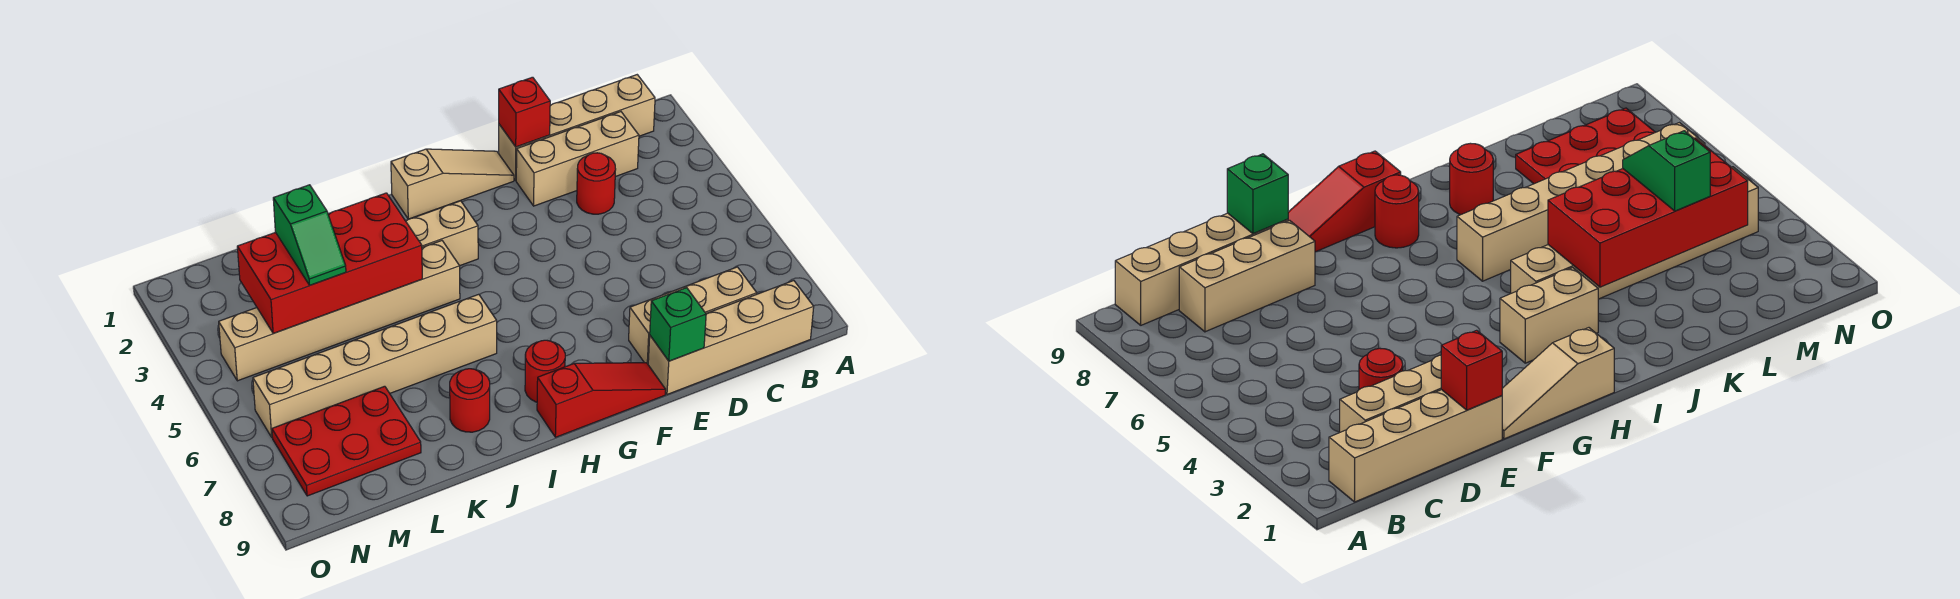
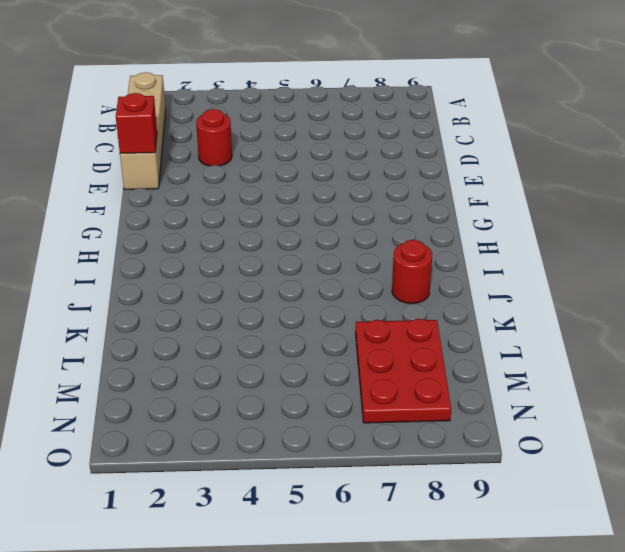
none -> tan 1x4 brick [648,281,814,394]
none -> tan 1x3 brick [516,112,639,206]
none -> tan 1x3 brick [629,267,757,364]

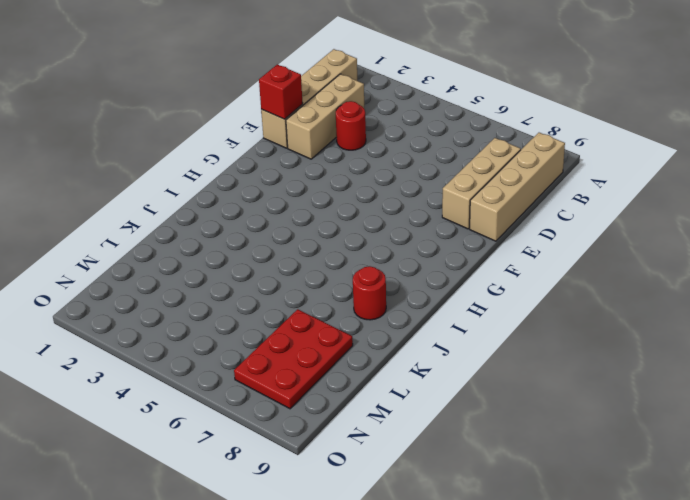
none -> tan 1x3 slope [391,149,514,219]
none -> red 1x3 slope [537,363,666,437]
none -> tan 1x2 brick [406,201,478,266]

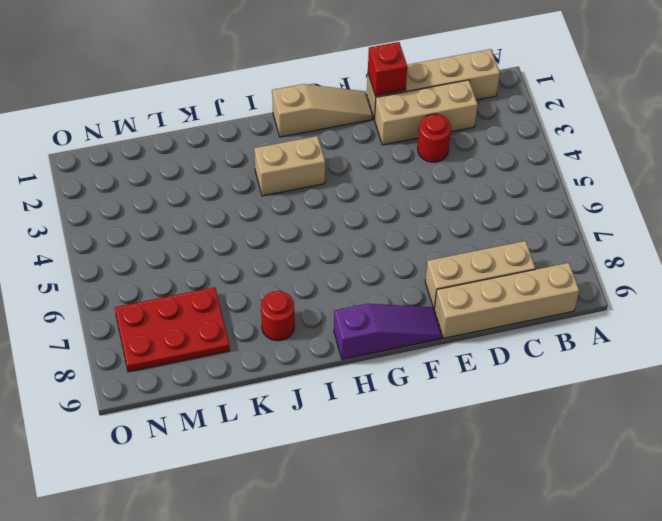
purple 1x3 slope [334,304,442,359] -> red 1x3 slope [537,363,666,437]
none -> red 1x1 round brick [525,340,565,402]
none -> tan 1x6 brick [219,241,460,381]
none -> tan 1x6 brick [253,294,497,437]

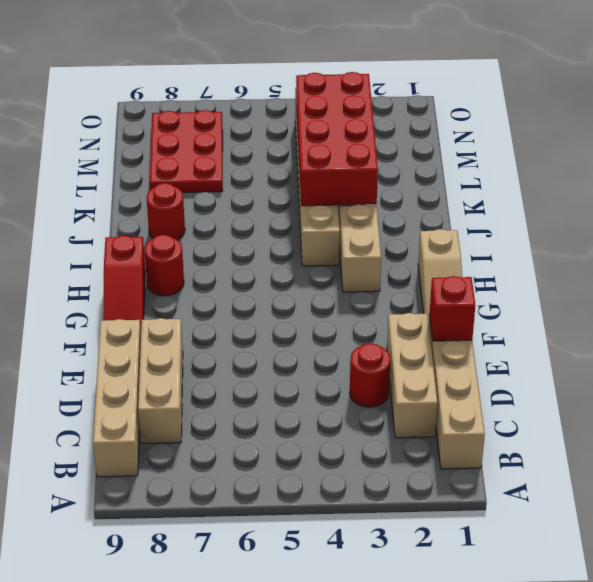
none -> tan 1x6 brick [253,294,497,437]
none -> green 1x1 brick [650,288,706,361]
none -> green 1x2 slope [273,185,346,285]

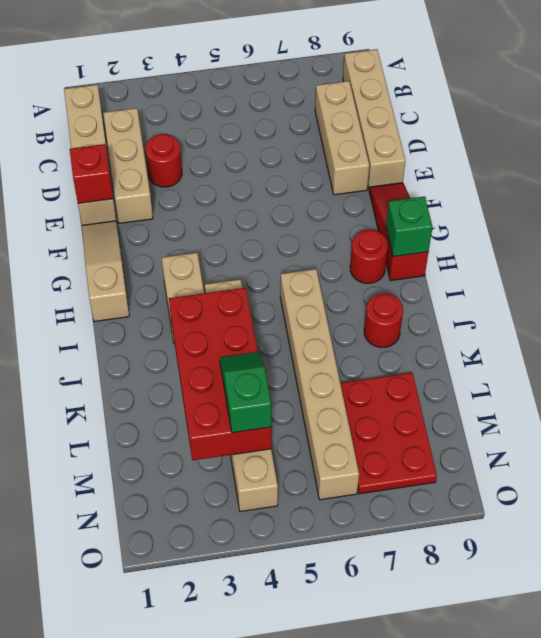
green 1x1 brick [386,196,433,257] -> green 1x1 brick moved to [650,288,706,361]
green 1x2 slope [220,352,271,433] -> green 1x2 slope turned to [273,185,346,285]

